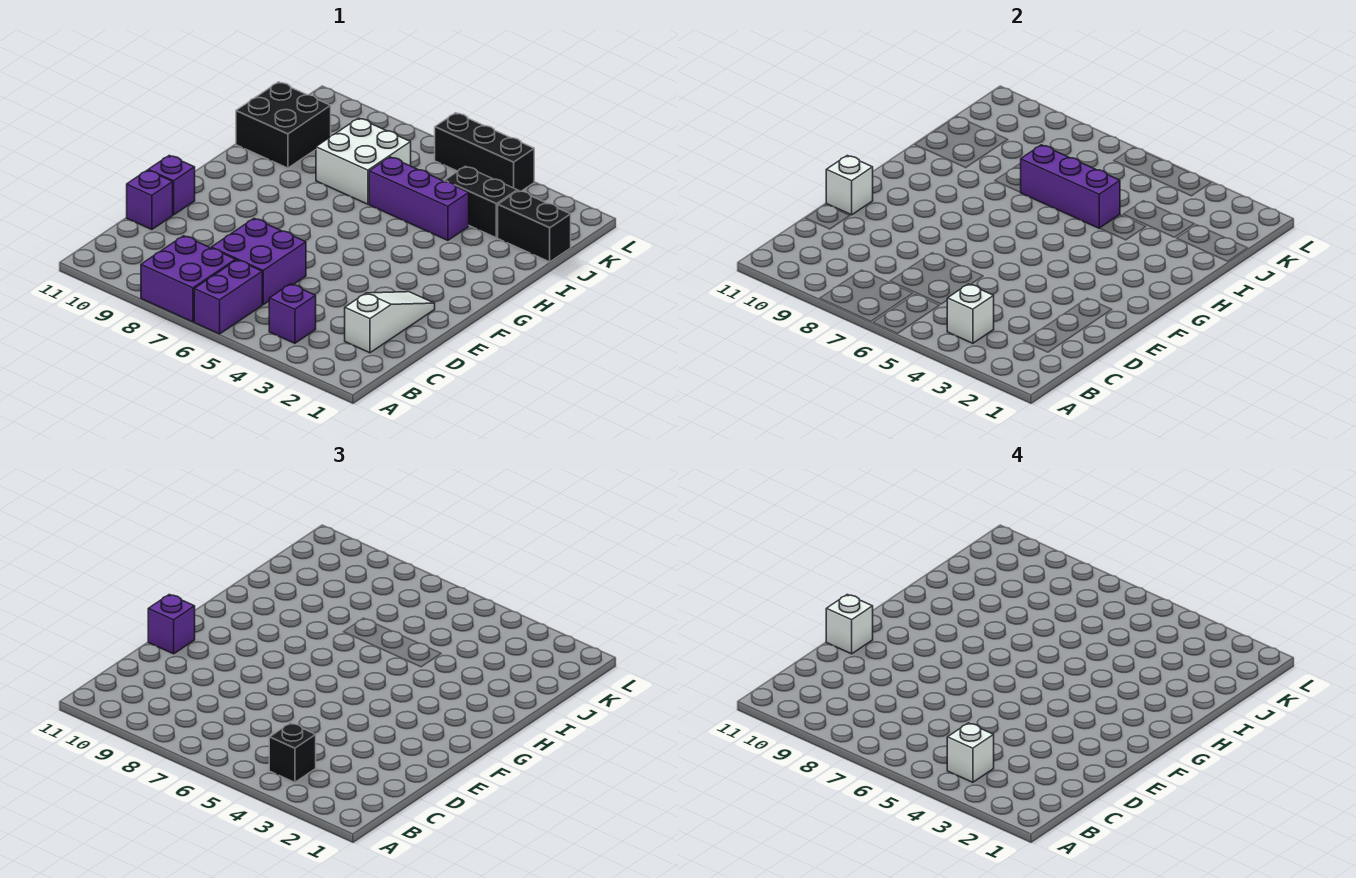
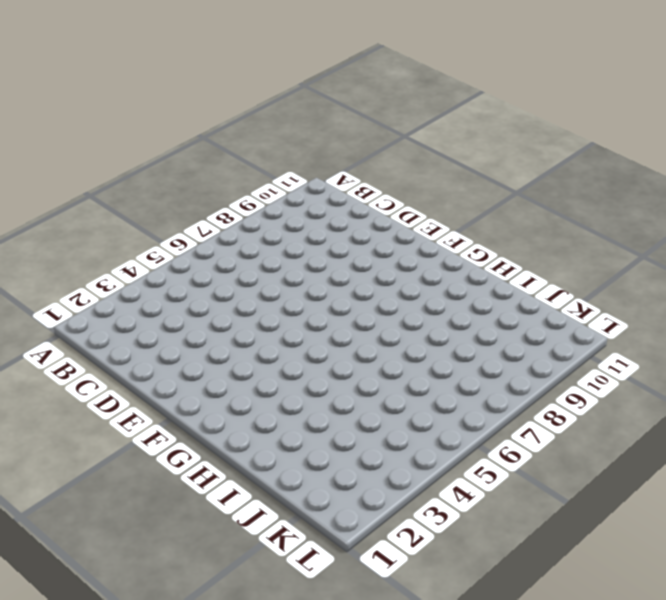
none -> purple 1x2 brick [194,260,262,334]
none -> purple 2x2 brick [141,236,236,322]
none -> purple 1x1 brick [269,284,316,343]

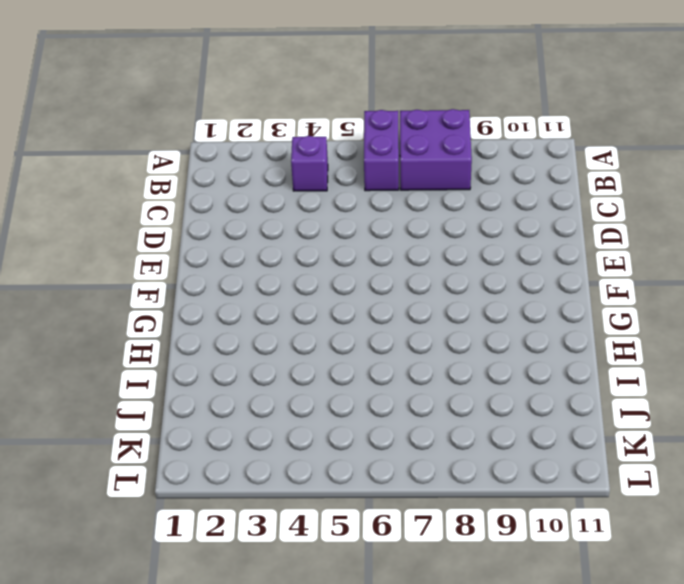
none -> white 1x3 slope [345,292,435,353]
none -> purple 2x2 brick [211,219,306,304]
none -> purple 1x1 brick [127,170,173,230]

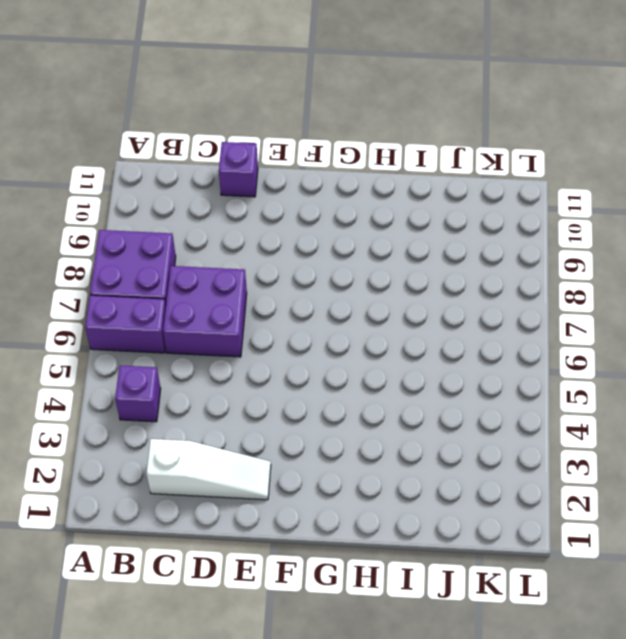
none -> purple 1x1 brick [148,156,195,215]
none -> purple 1x3 brick [369,157,469,240]
none -> white 2x2 brick [316,118,411,204]

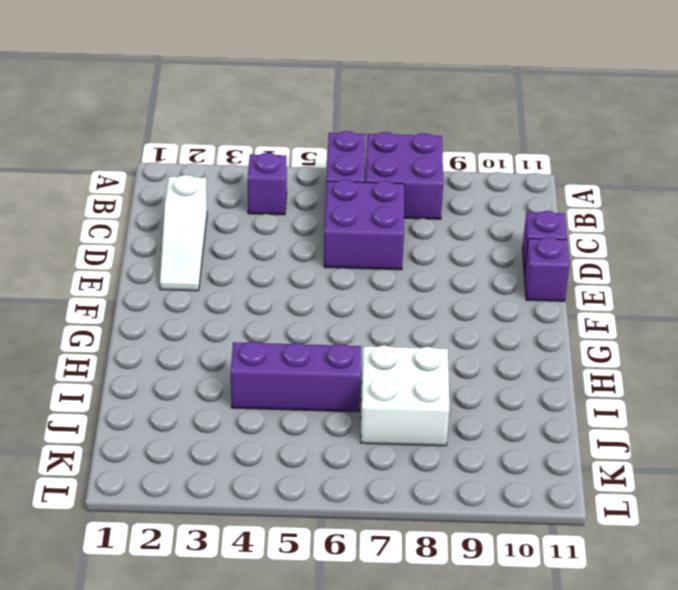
none -> black 2x2 brick [236,82,331,168]
none -> black 1x2 brick [498,190,571,262]
none -> black 1x2 brick [444,166,517,238]

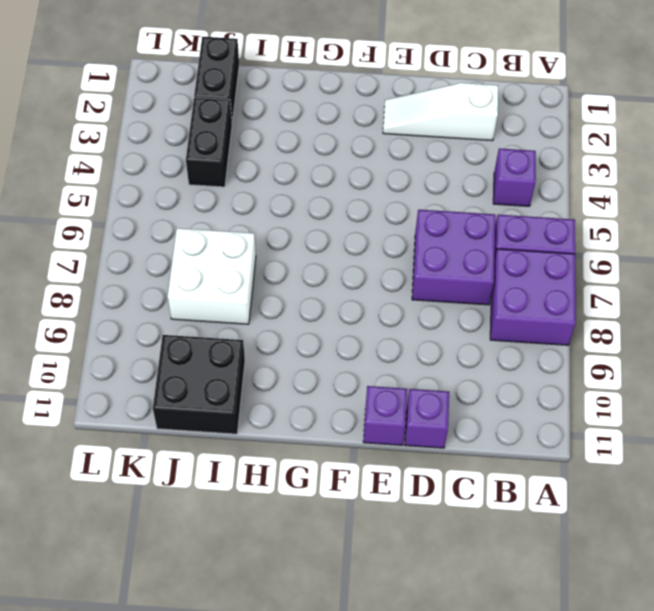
none -> purple 1x3 brick [369,157,469,240]
none -> black 1x3 brick [435,113,534,191]
none -> white 1x1 brick [947,284,994,343]

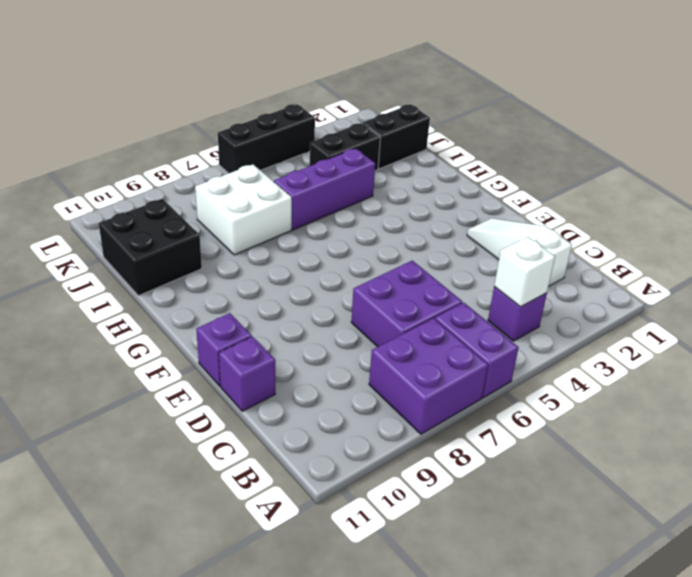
none -> white 1x1 brick [826,156,873,215]
none -> purple 1x3 brick [1020,145,1120,228]
none -> black 1x1 brick [269,723,316,782]

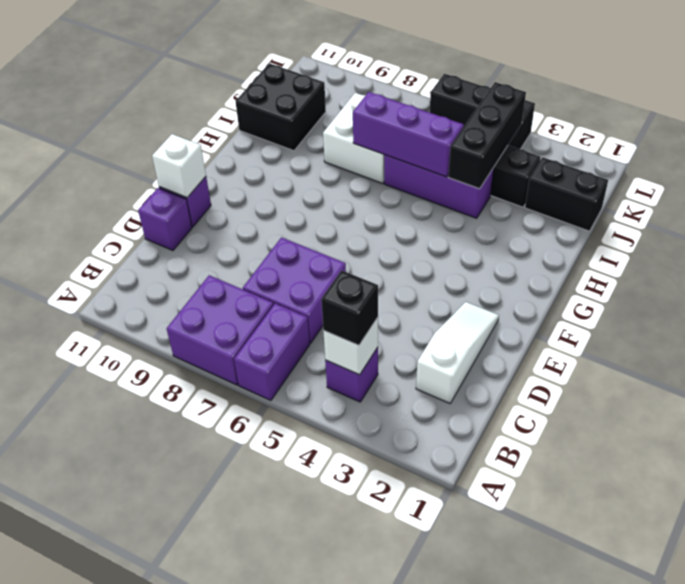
black 1x3 brick [448,82,526,189] -> none
none -> purple 1x1 brick [148,595,195,654]
none -> white 1x1 brick [947,723,994,782]
none -> white 1x1 brick [826,595,873,654]

